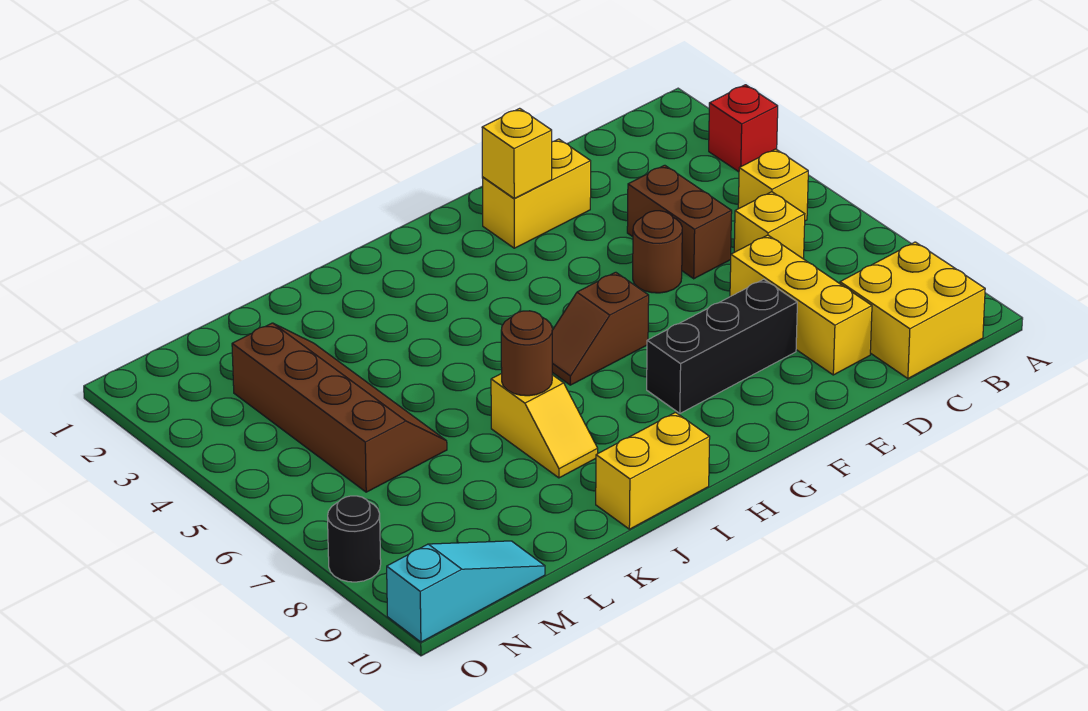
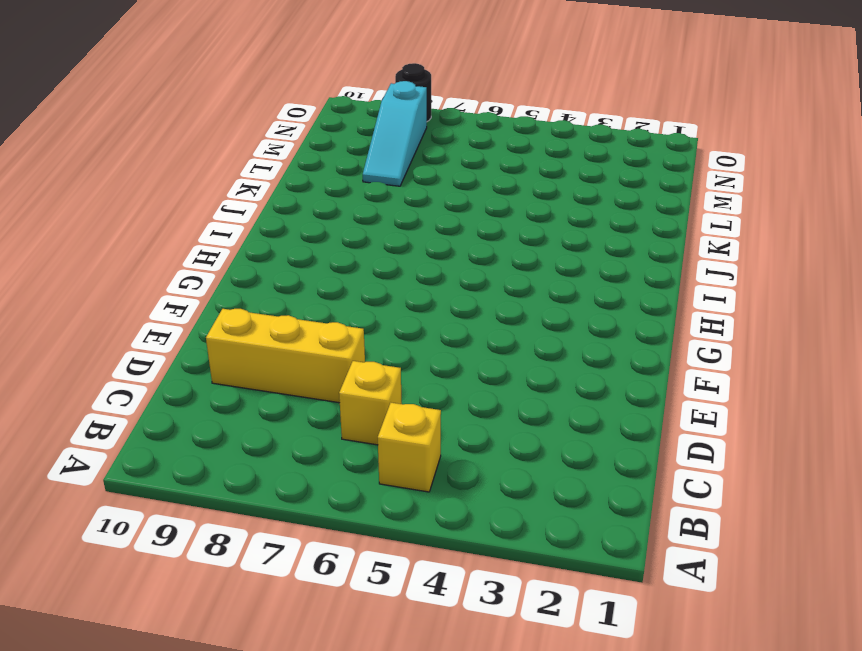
cyan 1x3 slope [363,81,427,186] -> cyan 1x3 slope moved to [387,541,545,642]
none -> red 1x1 brick [709,85,778,172]
none -> yellow 2x2 brick [840,242,985,379]
none -> brown 1x2 brick [627,165,732,279]

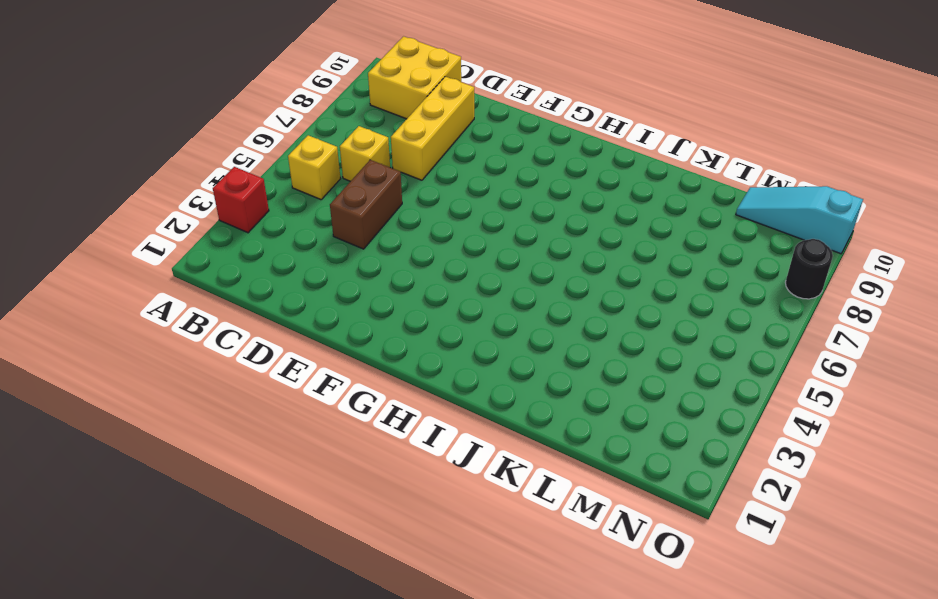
none -> yellow 1x2 brick [482,139,591,248]
none -> brown 1x1 round brick [633,211,682,293]
none -> black 1x3 brick [647,279,797,413]

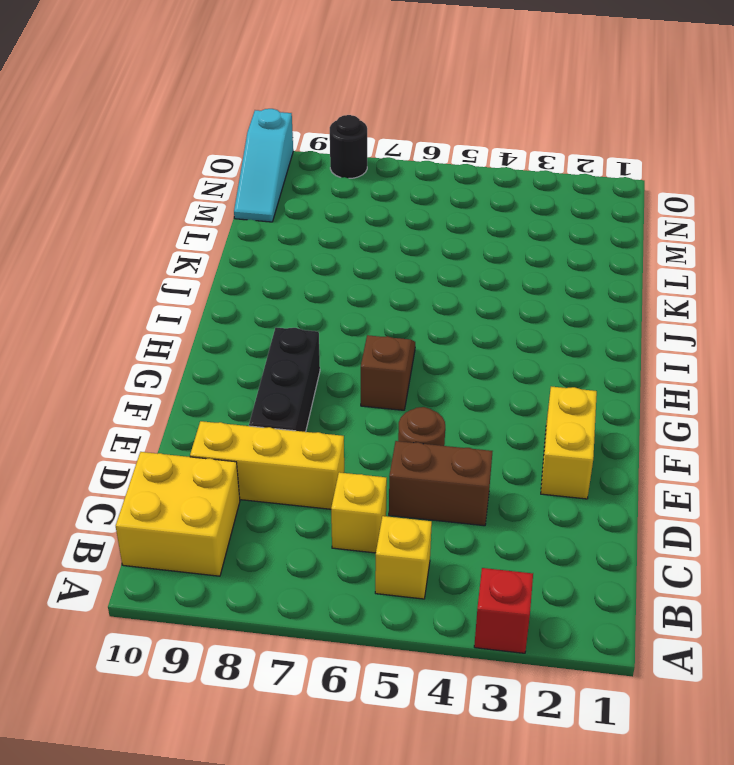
none -> yellow 1x2 brick [596,412,710,529]
none -> yellow 1x2 slope [491,373,598,478]
none -> brown 2x4 slope [232,323,447,492]

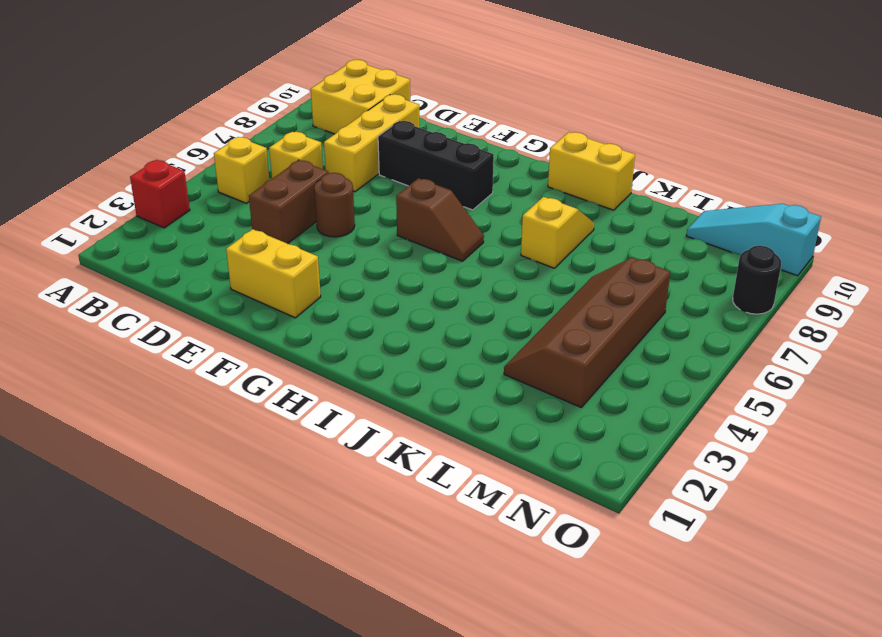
none -> yellow 1x1 brick [482,108,552,198]
none -> brown 1x1 round brick [501,311,552,396]

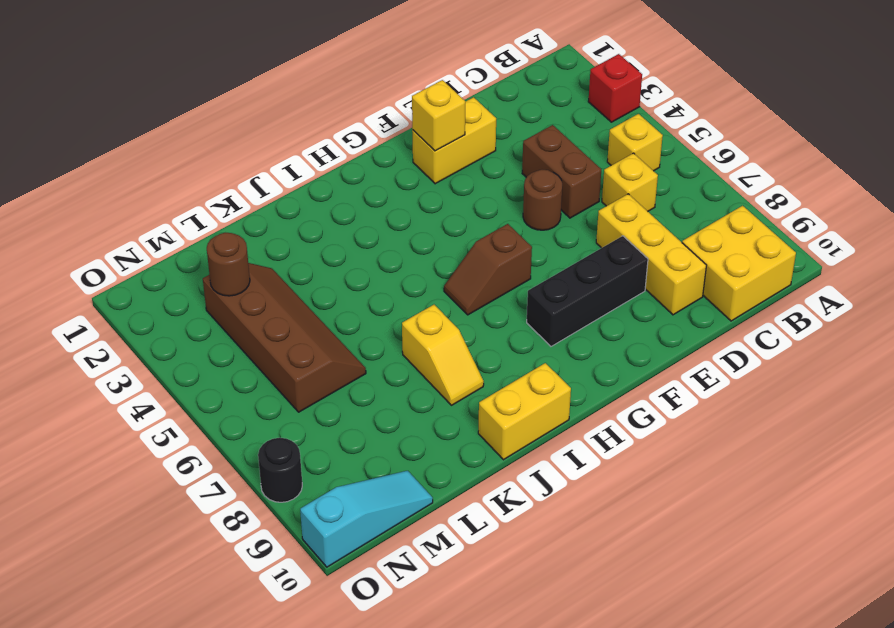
brown 1x1 round brick [207,232,250,296] -> brown 1x1 round brick moved to [501,311,552,396]

